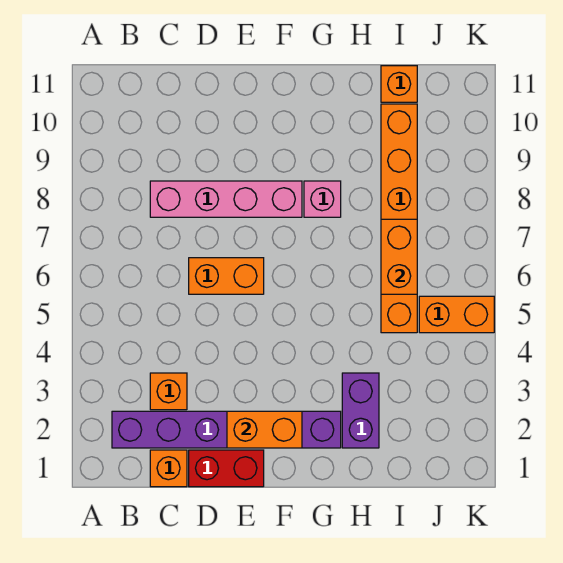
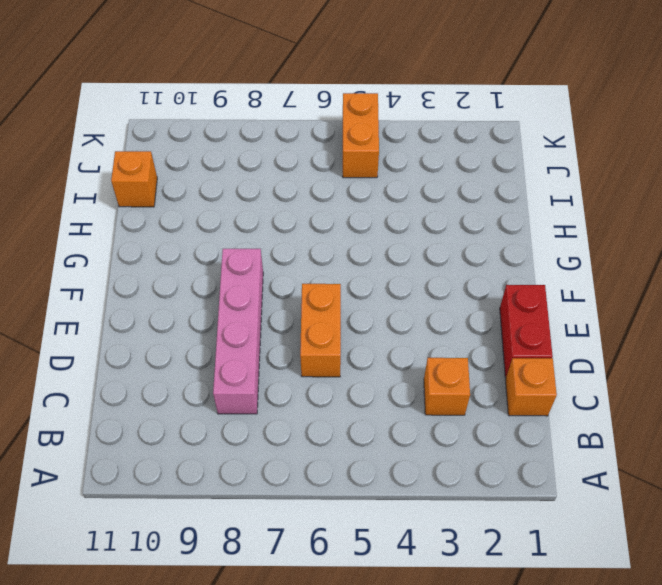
none -> purple 1x6 brick [112,411,341,448]
none -> pink 1x1 brick [304,181,341,217]
none -> purple 1x2 brick [342,373,379,448]

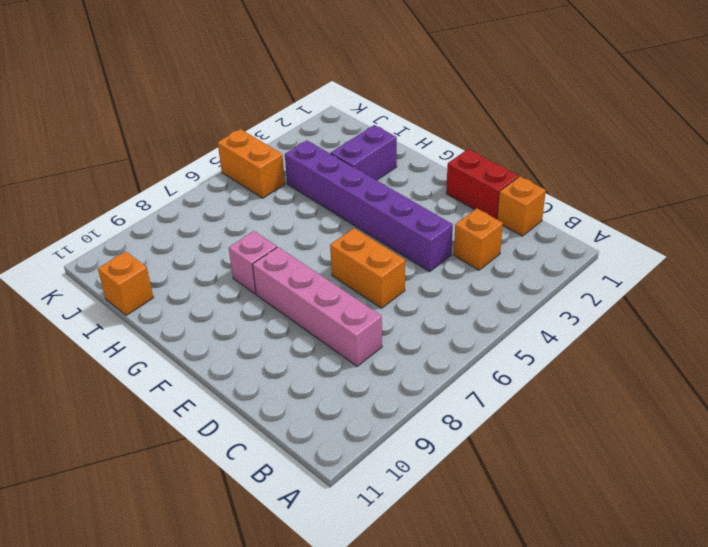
purple 1x6 brick [285,140,453,272] -> purple 1x6 brick moved to [112,411,341,448]
none -> orange 1x6 brick [381,104,417,333]
none -> orange 1x2 brick [227,411,302,448]
none -> orange 1x2 brick [381,219,417,294]

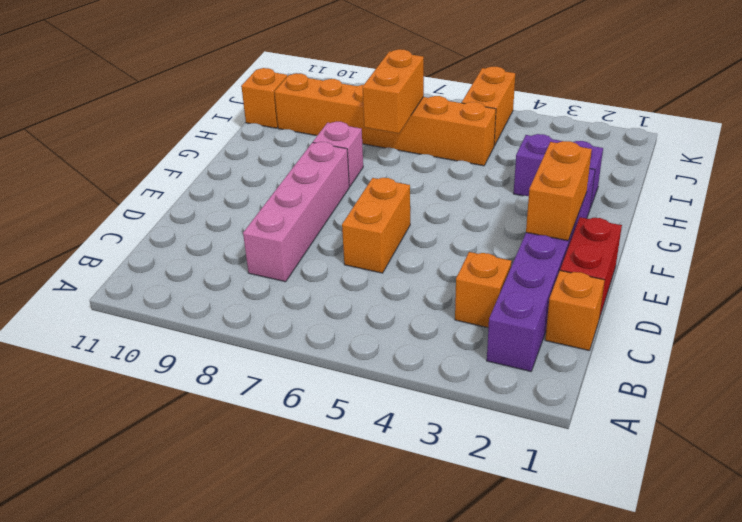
orange 1x2 brick [363,49,424,133] -> orange 1x2 brick turned to [381,219,417,294]

